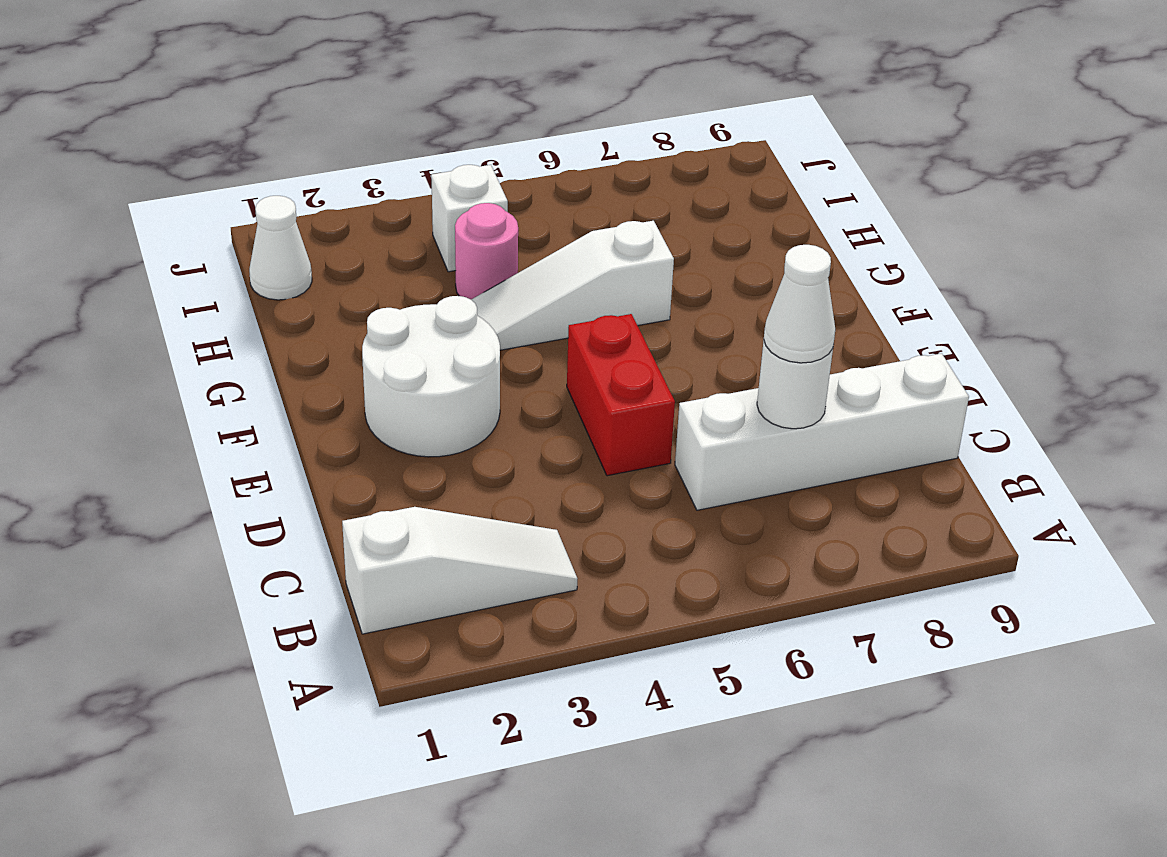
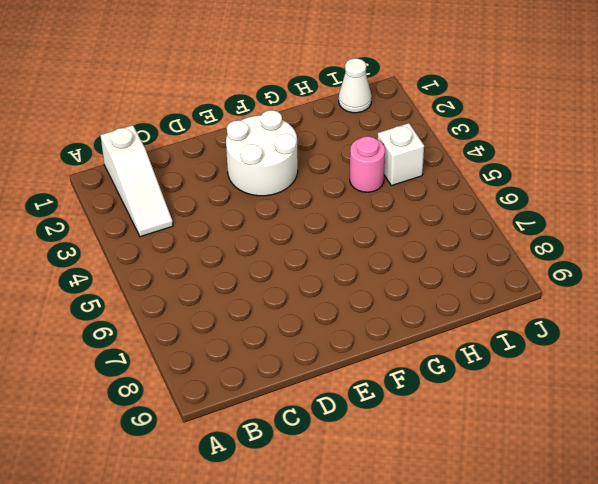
none -> white 1x4 brick [675,353,969,510]
none -> red 1x2 brick [567,314,675,476]

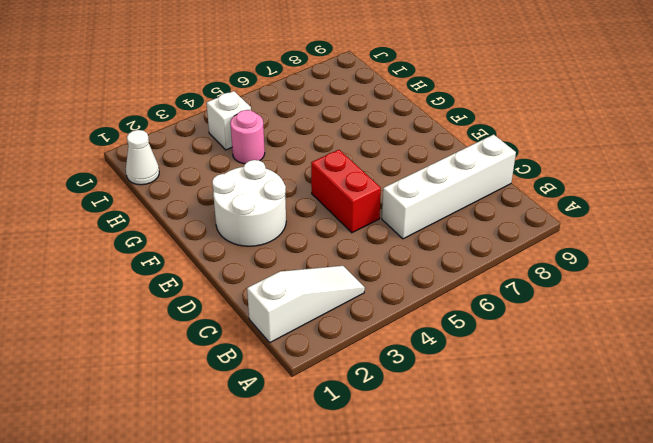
none -> white 1x3 slope [471,221,674,350]
none -> white 1x1 round brick [757,340,833,429]

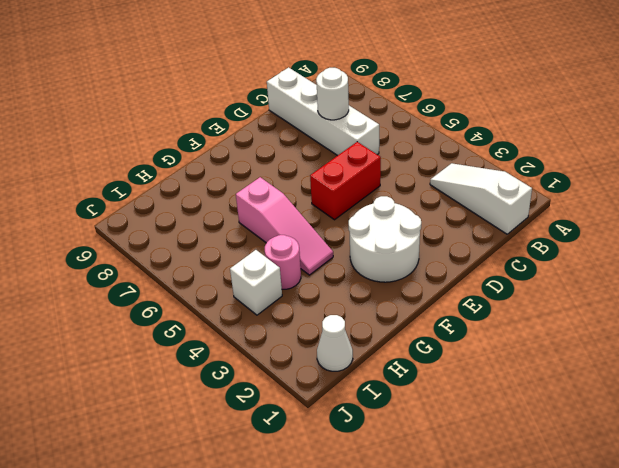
pink 1x3 slope [236,177,333,275] -> white 1x3 slope [471,221,674,350]
none -> white 1x1 cone [764,245,835,363]

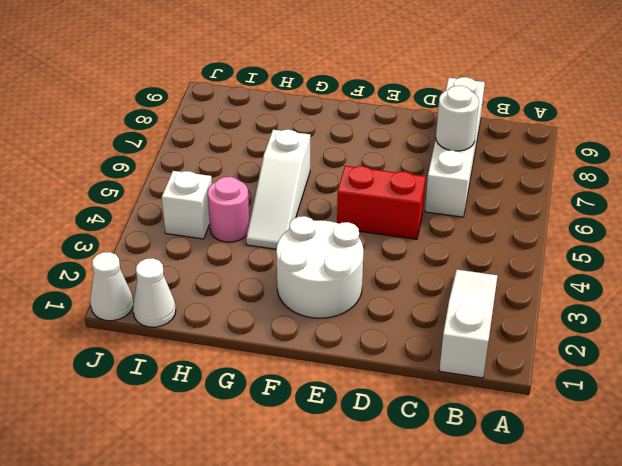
white 1x1 cone [90,252,133,321] -> white 1x1 cone moved to [764,245,835,363]

